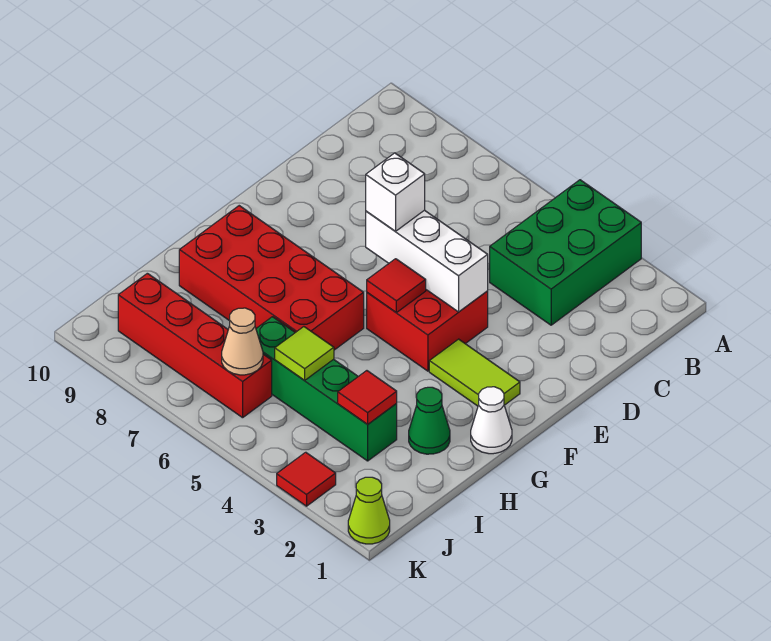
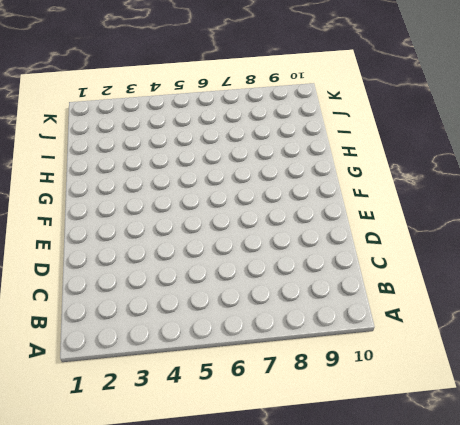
none -> green 2x3 brick [490,180,641,325]
none -> red 2x2 brick [367,290,488,371]
none -> lime 1x2 tile [429,339,520,406]

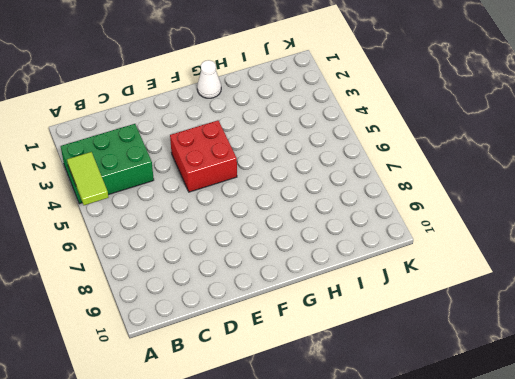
lime 1x2 tile [67,152,109,205] -> lime 1x2 tile moved to [429,339,520,406]
none -> red 2x4 brick [179,206,364,350]
none -> green 1x1 cone [409,387,450,454]
none -> green 1x4 brick [256,317,397,461]

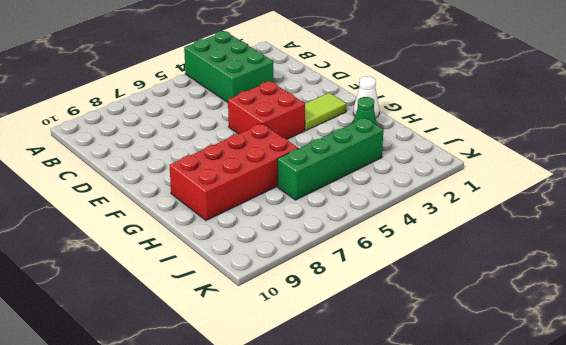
none -> red 1x4 brick [118,273,272,418]
none -> lime 1x1 cone [348,477,390,544]
none -> red 1x1 tile [277,452,336,506]

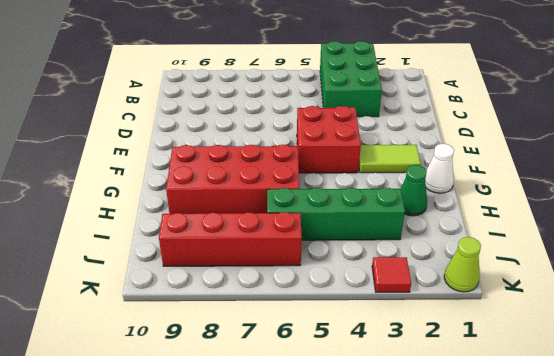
none -> white 1x3 brick [366,210,488,312]
none -> red 1x1 tile [367,259,426,313]
none -> red 1x1 tile [338,371,397,424]

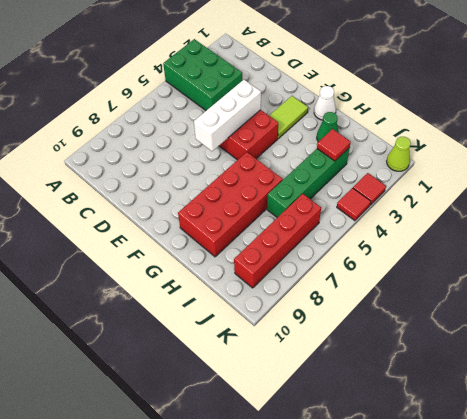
red 1x1 tile [337,188,371,221] -> red 1x1 tile moved to [367,259,426,313]
none -> lime 1x1 tile [275,327,334,380]
none -> tan 1x1 cone [222,308,263,375]
none -> white 1x1 brick [366,153,425,231]

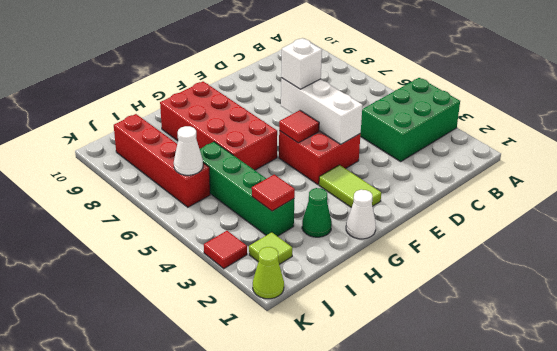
lime 1x1 tile [249,232,292,264] -> lime 1x1 tile moved to [275,327,334,380]
white 1x1 cone [174,126,203,175] -> tan 1x1 cone [222,308,263,375]

